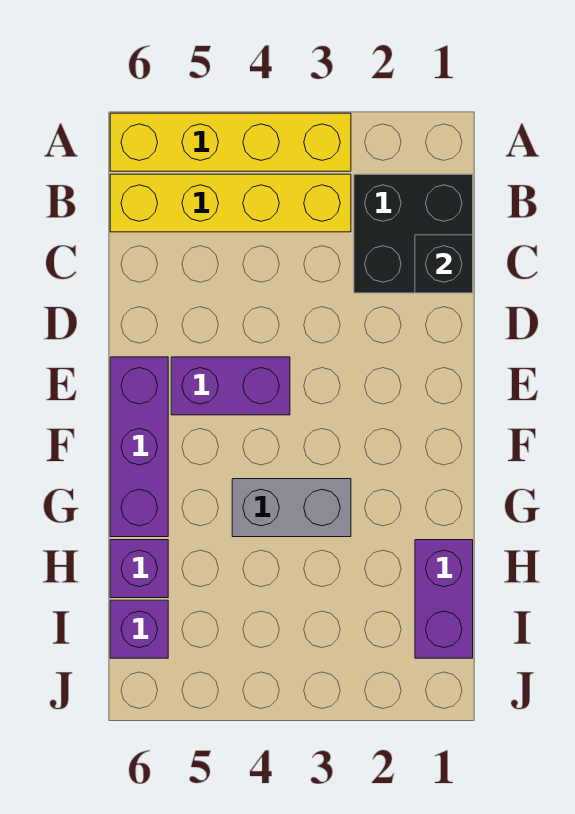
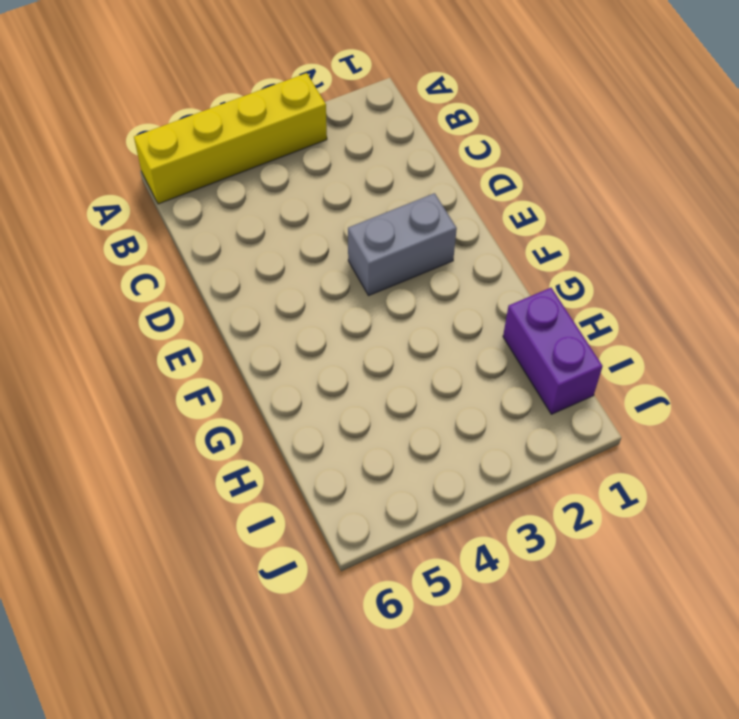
grey 1x2 brick [348,193,457,296] -> grey 1x2 brick moved to [232,479,351,537]
none -> black 2x2 brick [354,174,473,293]
none -> yellow 1x4 brick [110,174,351,232]

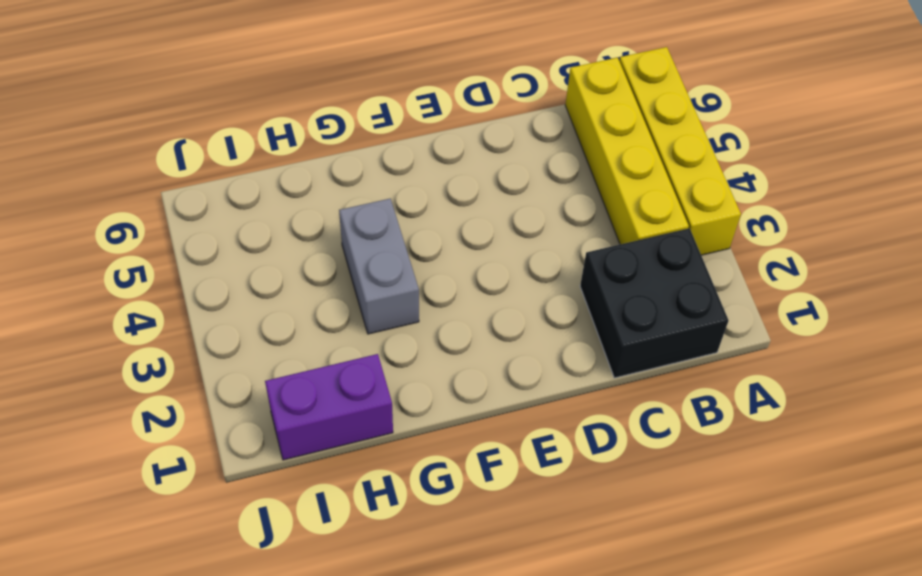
none -> purple 1x2 brick [171,357,290,415]
none -> purple 1x3 brick [110,357,168,537]

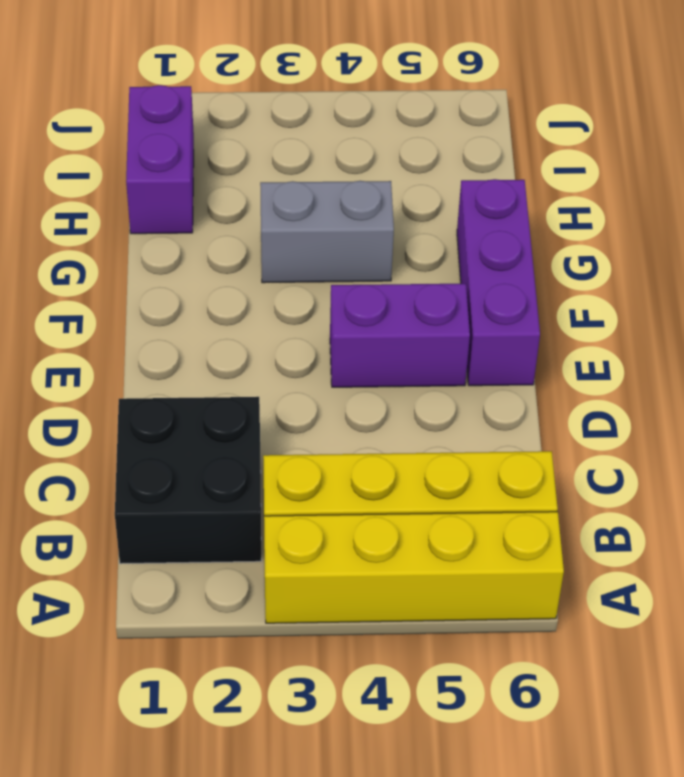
none -> purple 1x1 brick [110,540,168,598]
none -> purple 1x1 brick [110,600,168,658]

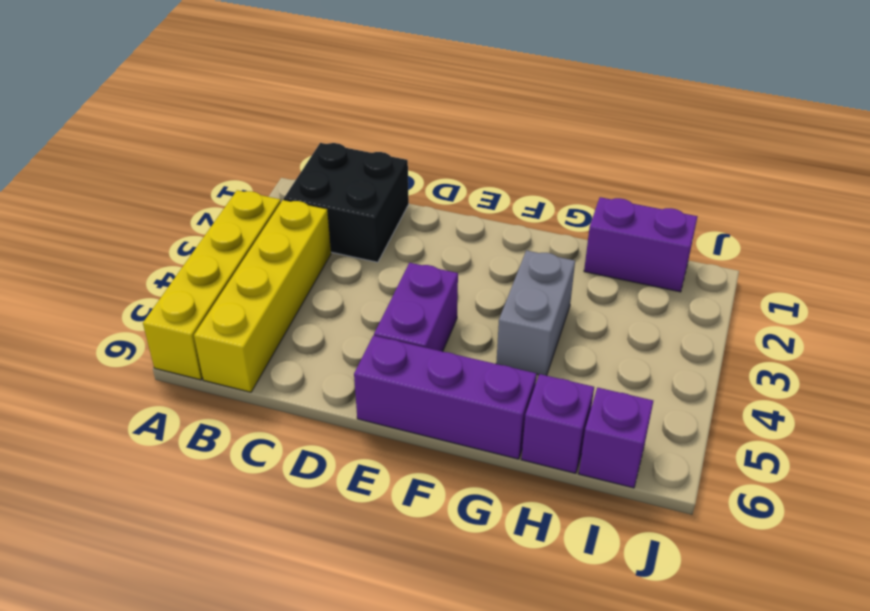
none -> black 1x1 brick [415,235,473,293]

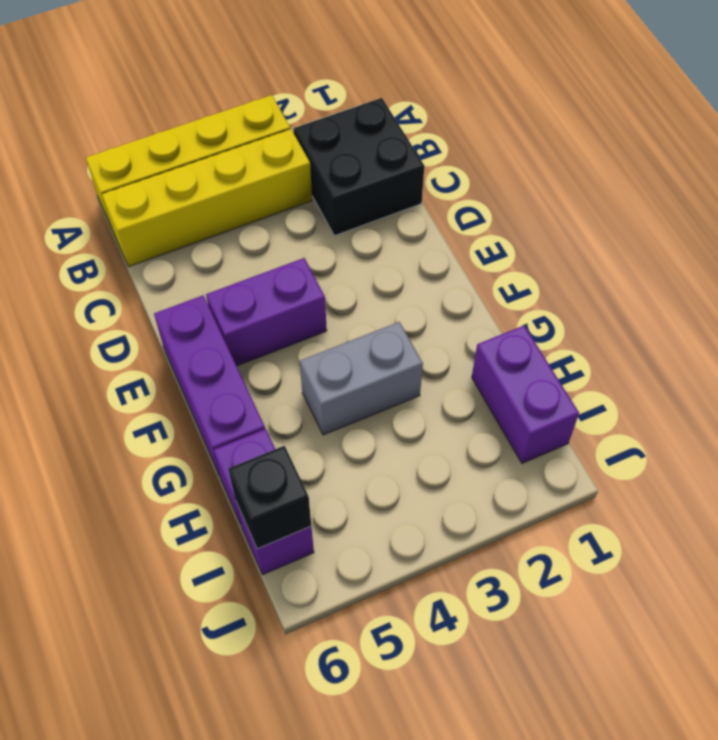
black 1x1 brick [228,446,311,549] -> black 1x1 brick moved to [415,235,473,293]

